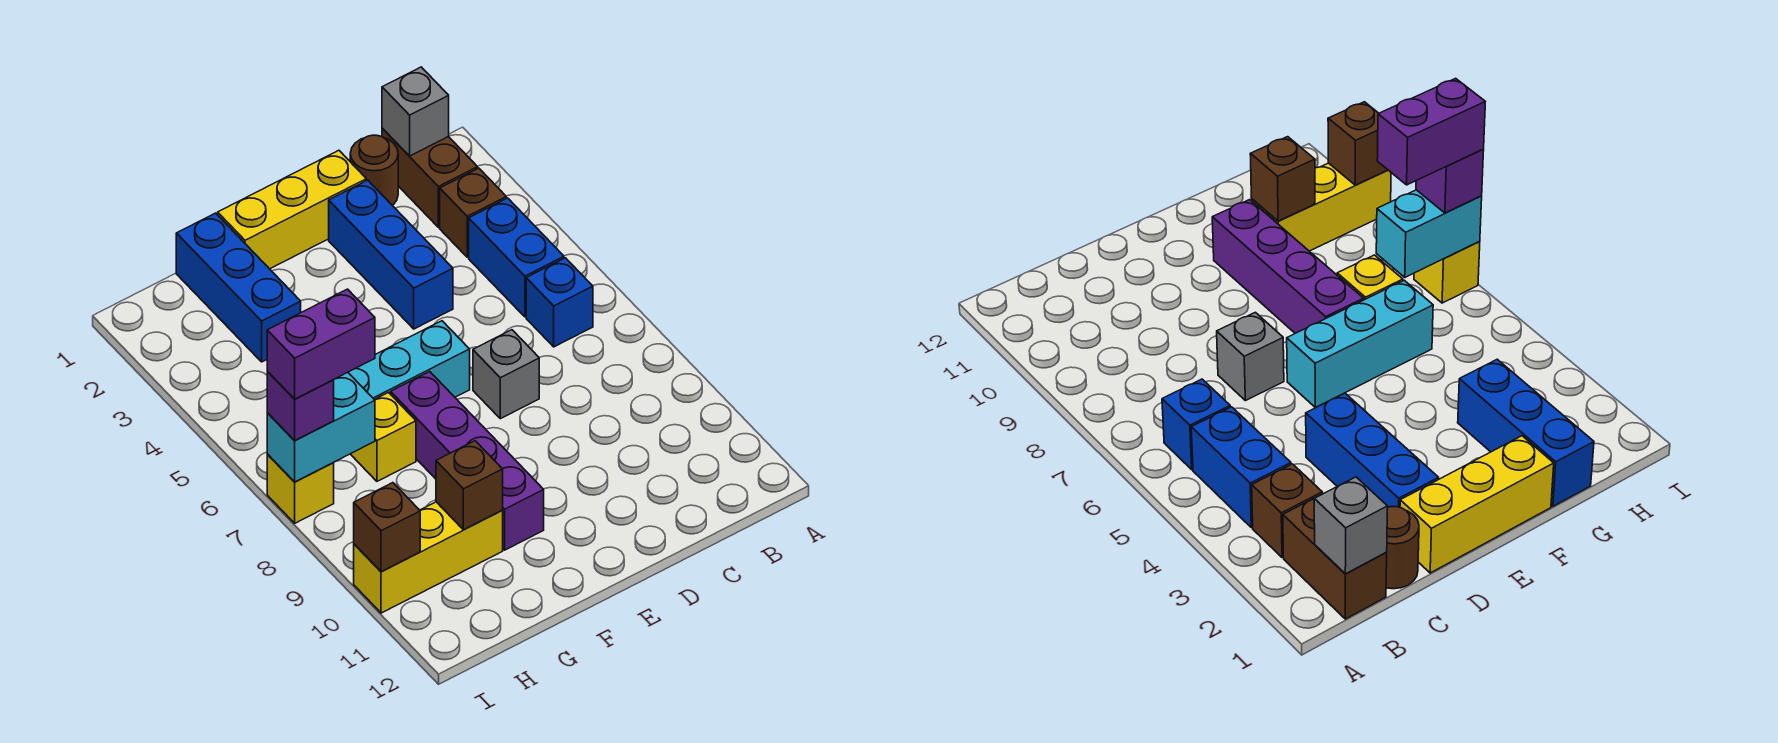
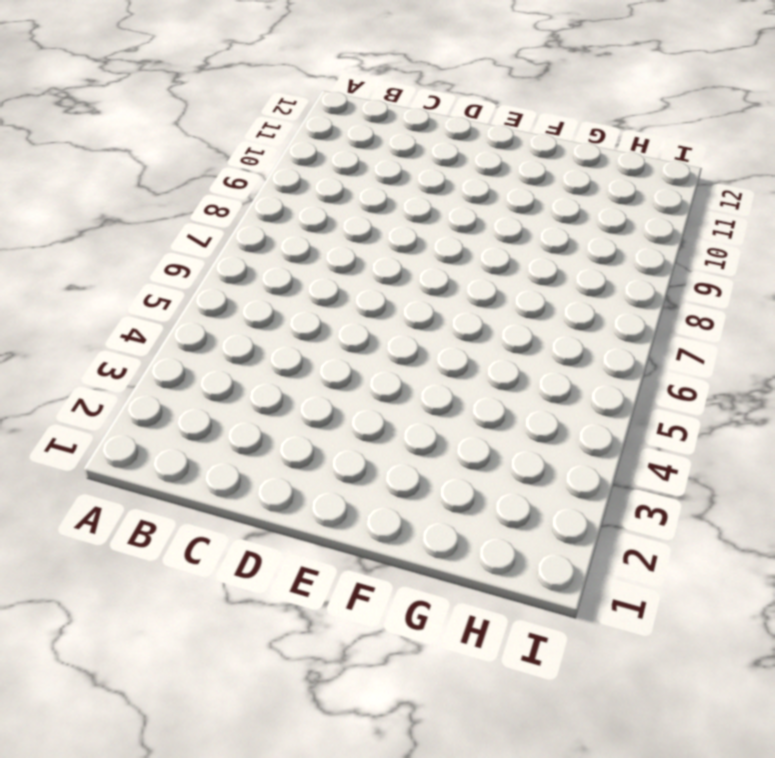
none -> brown 1x2 brick [382,129,478,227]
none -> brown 1x1 brick [440,168,506,257]
none -> blue 1x2 brick [469,198,564,317]

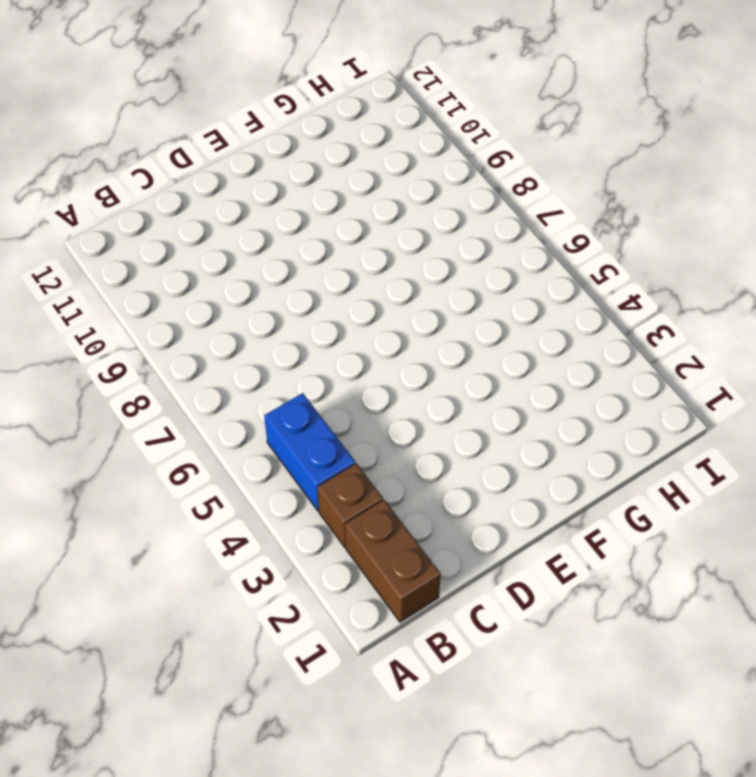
none -> blue 1x1 brick [526,258,593,347]
none -> brown 1x1 round brick [350,135,398,206]
none -> yellow 1x3 brick [218,150,366,269]

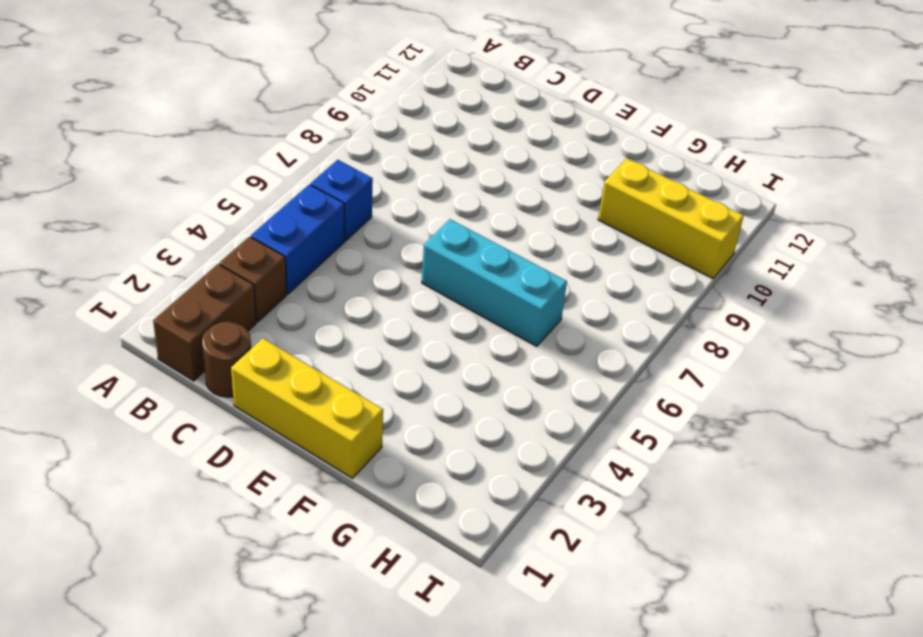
none -> blue 1x3 brick [329,180,453,329]
none -> grey 1x1 brick [473,330,539,419]
none -> purple 1x4 brick [391,372,544,550]

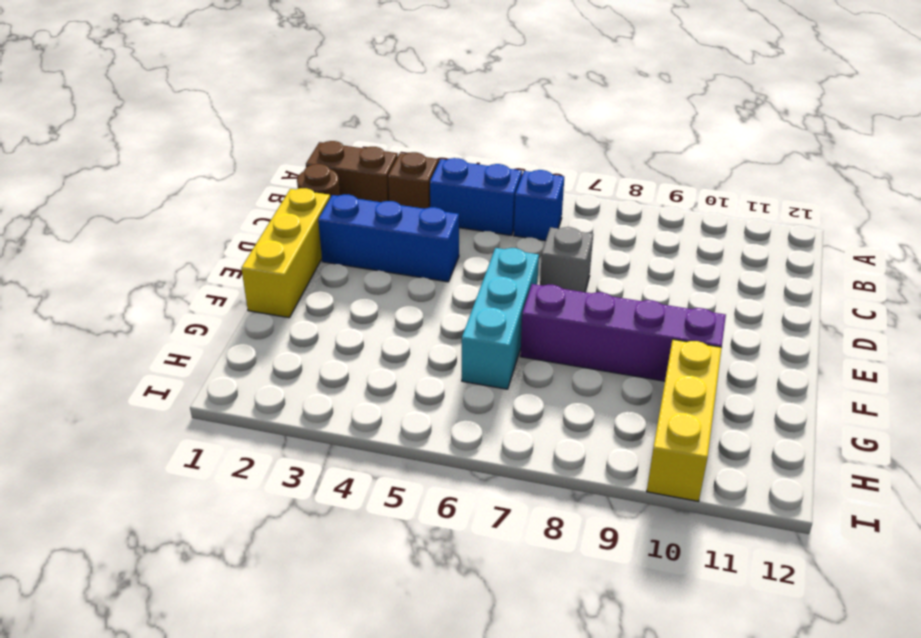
none -> blue 1x3 brick [176,213,301,362]
none -> yellow 1x1 brick [351,393,416,481]
none -> yellow 1x1 brick [267,454,334,523]

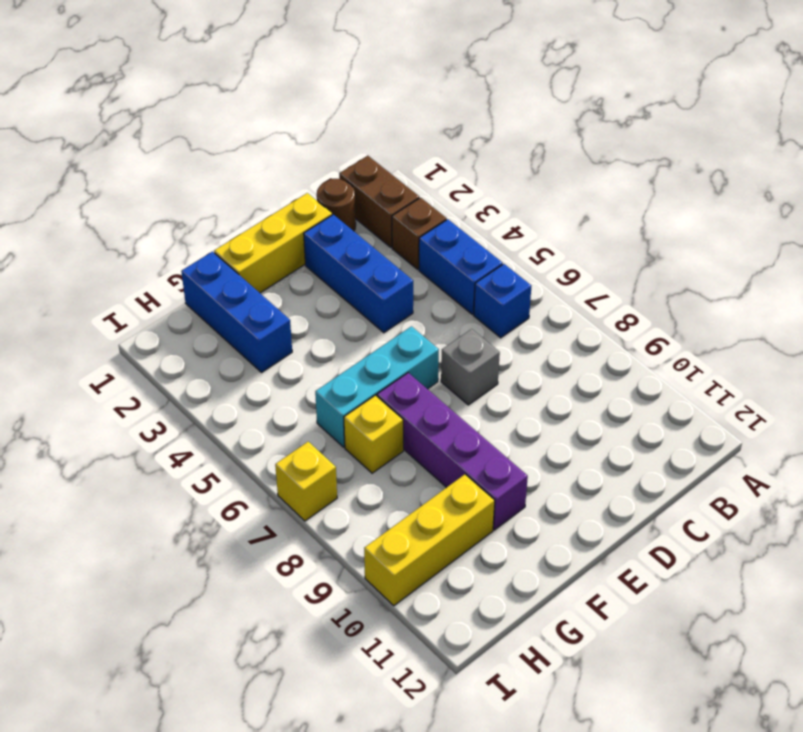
none -> grey 1x1 brick [382,67,449,156]
none -> brown 1x1 brick [436,441,503,530]
none -> cyan 1x2 brick [267,372,375,482]

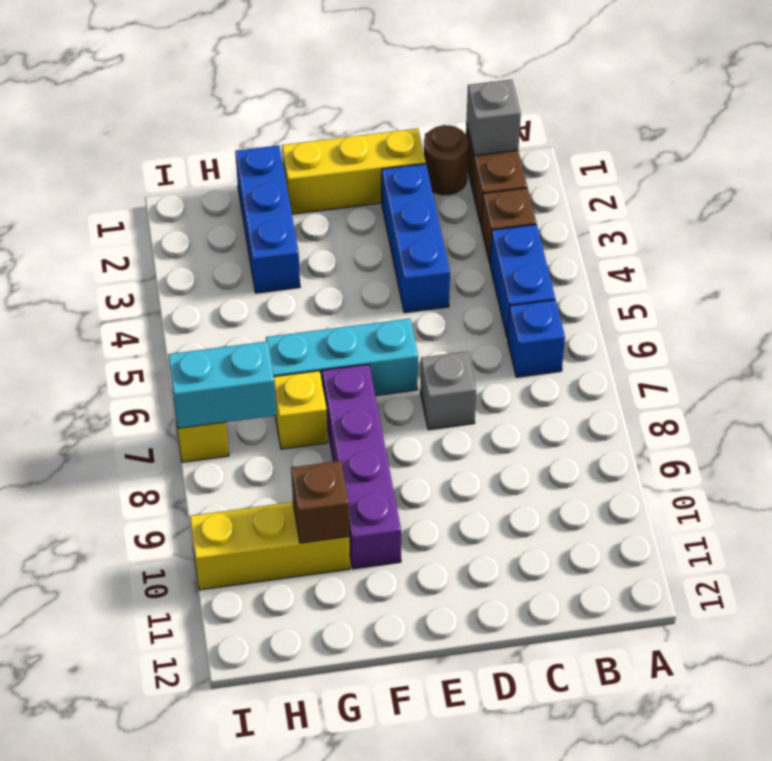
none -> brown 1x1 brick [354,483,420,572]
none -> purple 1x1 brick [267,372,334,441]
none -> purple 1x2 brick [267,289,375,399]

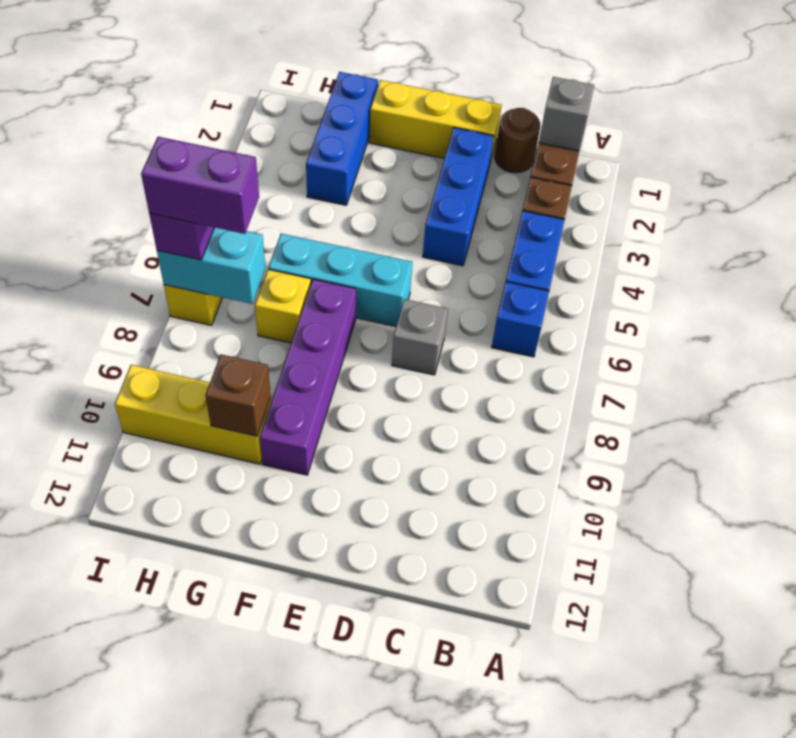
none -> brown 1x1 brick [354,483,420,572]

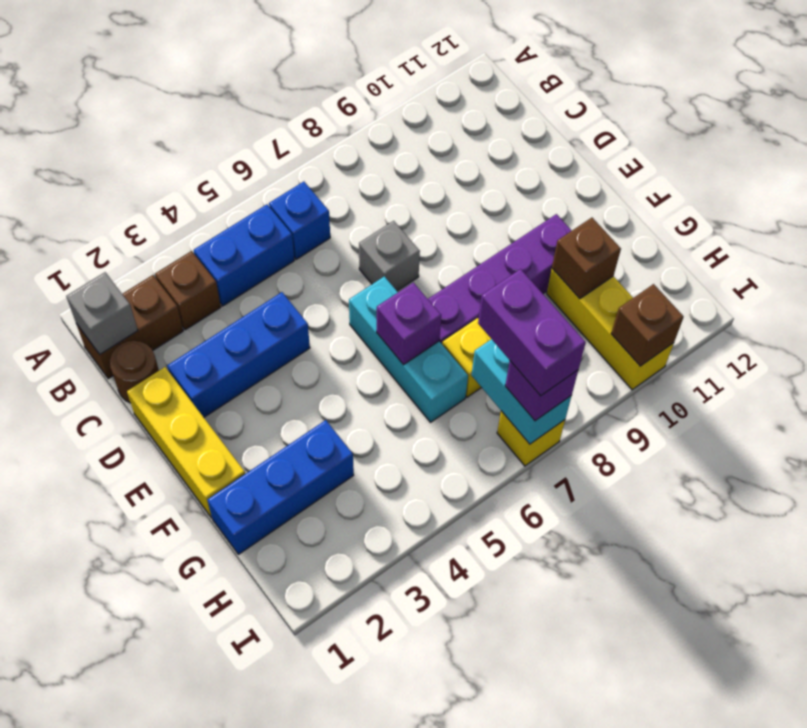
purple 1x1 brick [377,283,441,365] -> none

